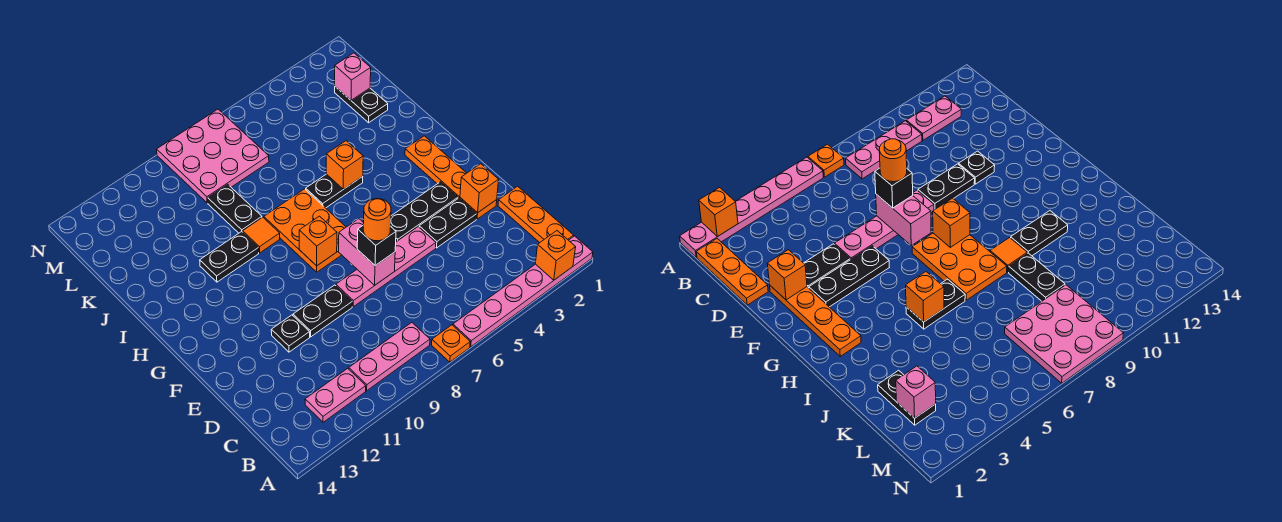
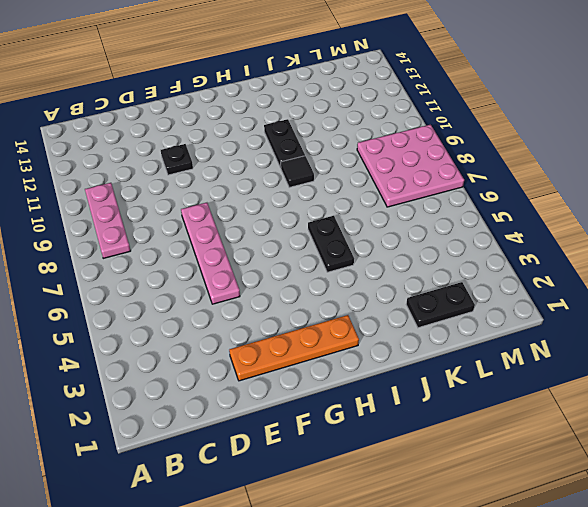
black 1x1 tile [281,156,314,188] -> orange 1x1 tile [243,217,280,253]
none -> pink 1x6 plate [453,236,593,347]
none -> orange 1x1 plate [432,325,470,362]
none -> orange 1x3 plate [498,186,574,243]

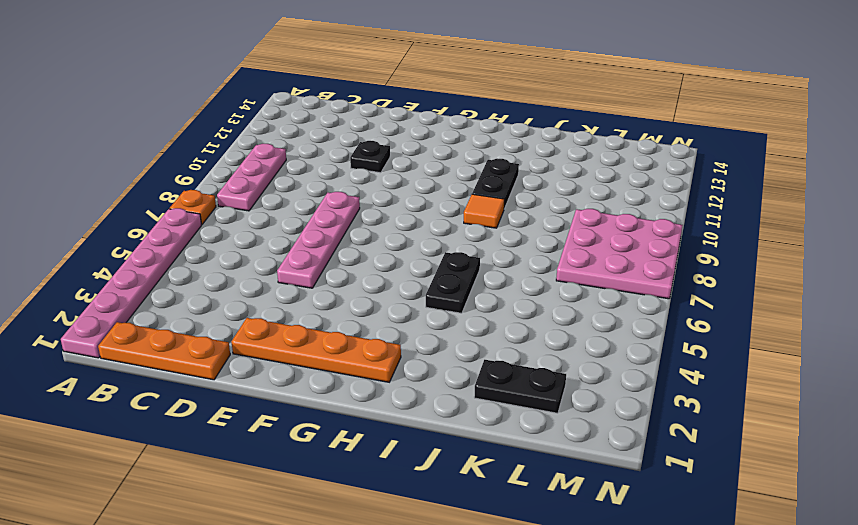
none -> pink 1x2 plate [305,368,366,422]
none -> black 1x2 plate [419,198,477,248]
none -> black 1x2 plate [293,285,352,337]

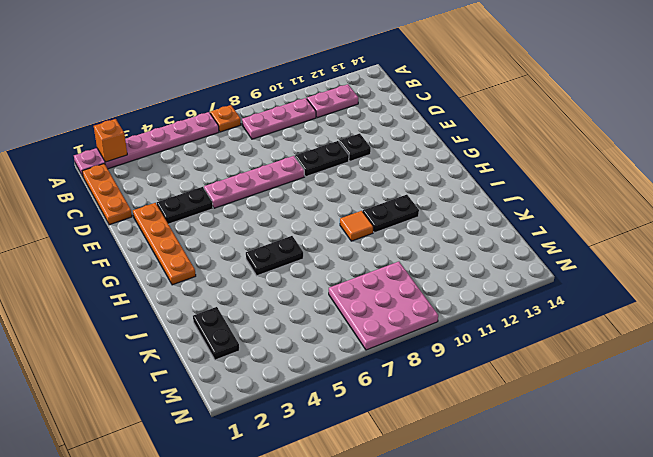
none -> black 1x3 plate [391,182,458,242]
none -> orange 2x3 plate [264,189,346,272]
none -> black 1x2 plate [208,184,262,233]

